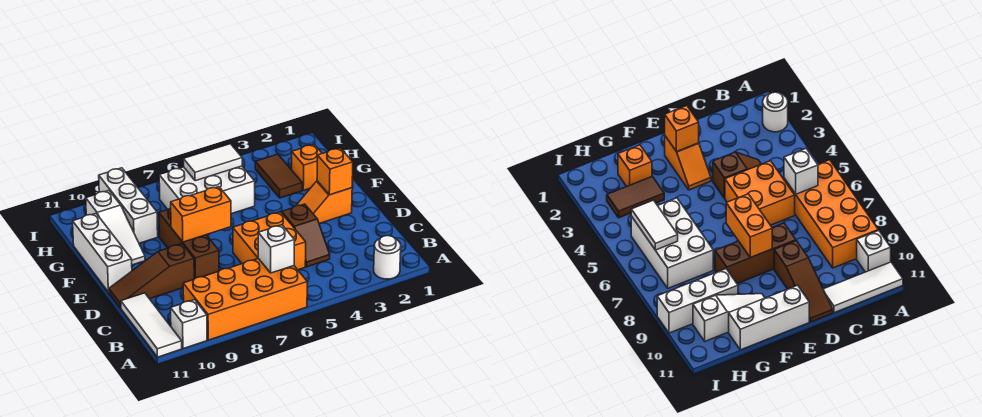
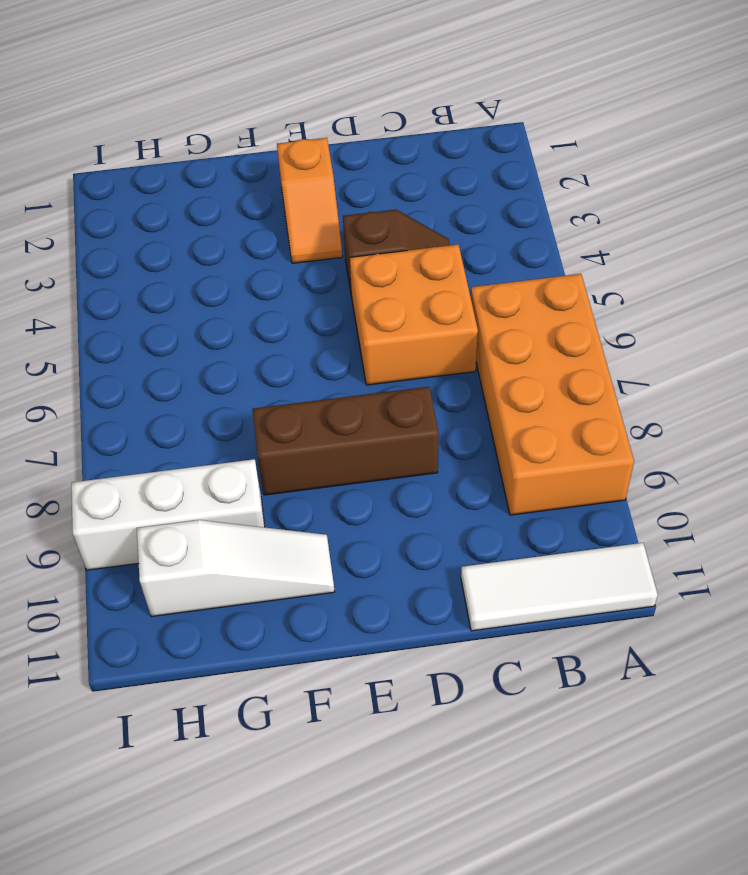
none -> white 1x1 round brick [374,236,401,279]
none -> white 1x1 brick [171,300,207,349]
none -> brown 1x3 slope [109,244,194,308]

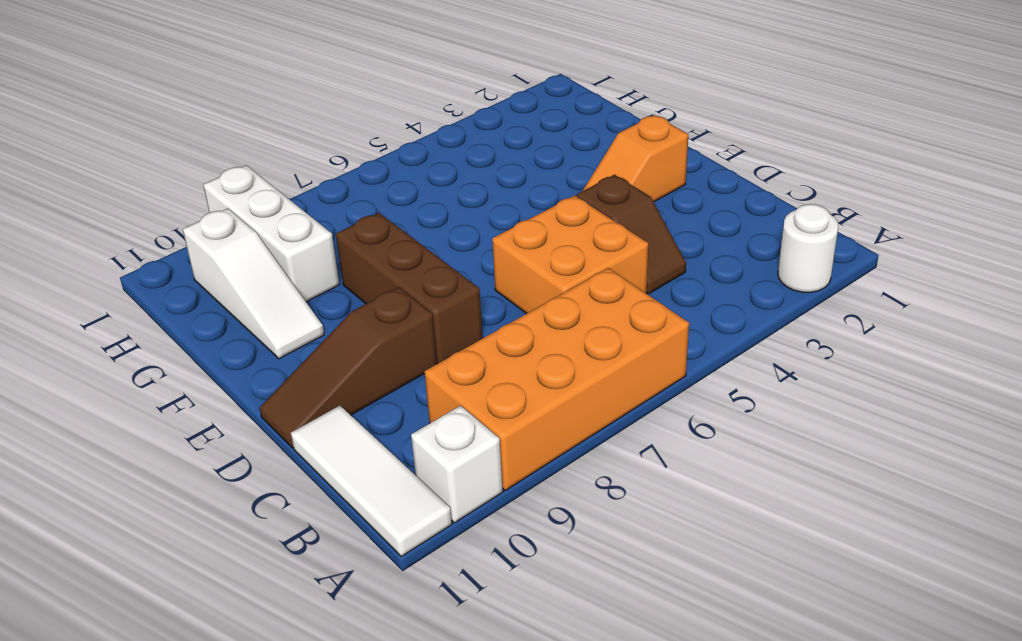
none -> white 1x3 brick [73,214,132,292]
none -> orange 1x1 brick [292,144,322,190]
none -> brown 1x2 tile [255,154,302,198]

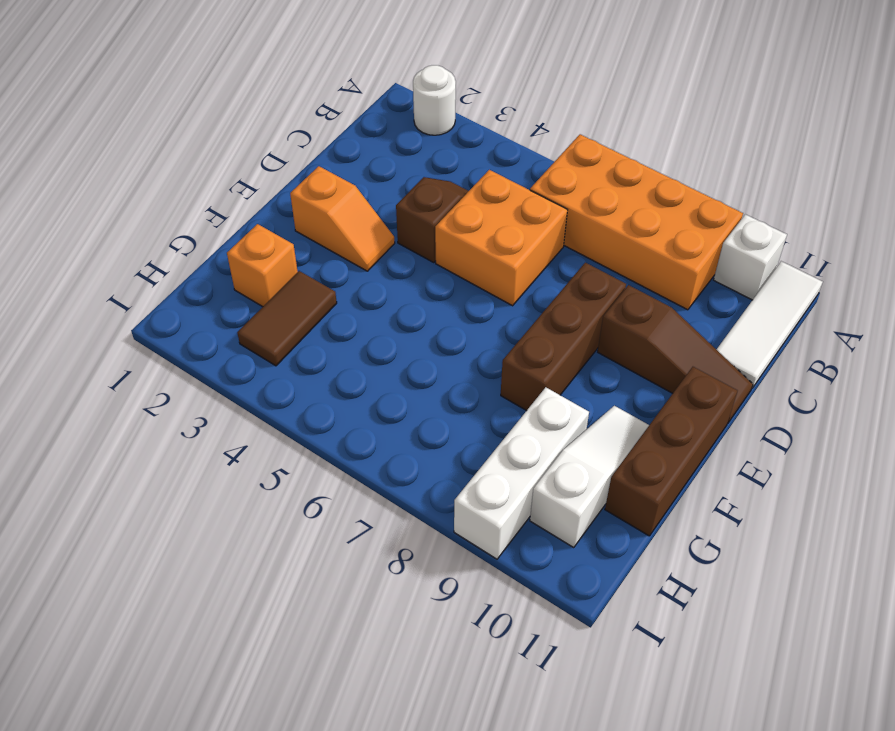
brown 1x3 brick [605,367,737,536] -> white 1x3 brick [73,214,132,292]
none -> white 2x3 brick [159,166,255,214]
none -> white 1x1 brick [258,225,295,273]
none -> orange 1x1 brick [317,148,353,195]

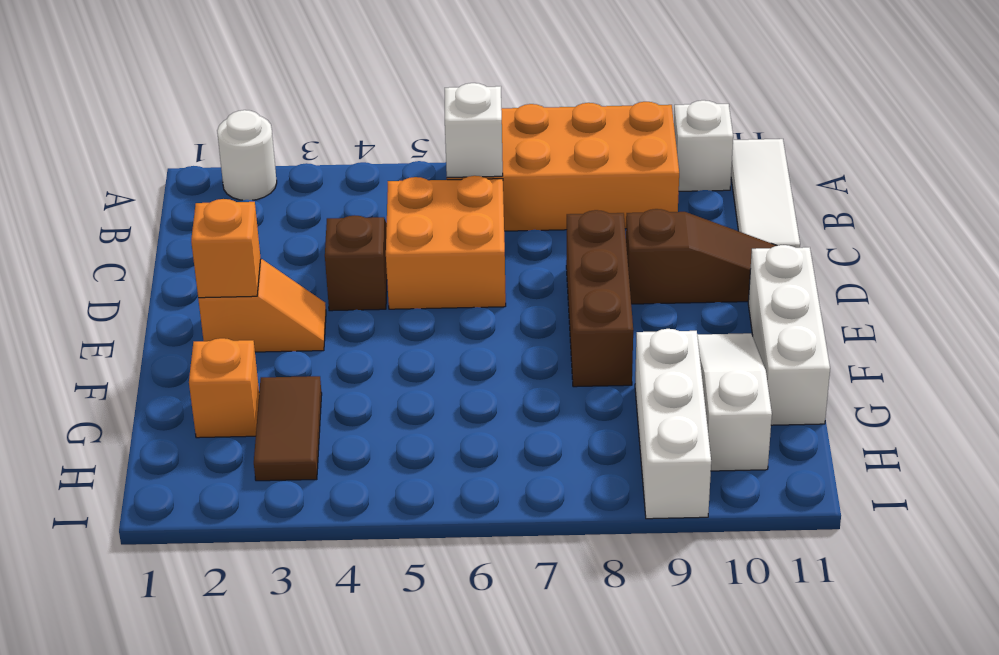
none -> white 2x3 brick [159,166,255,214]
none -> orange 1x2 brick [171,187,231,242]
none -> white 1x2 tile [183,144,242,181]

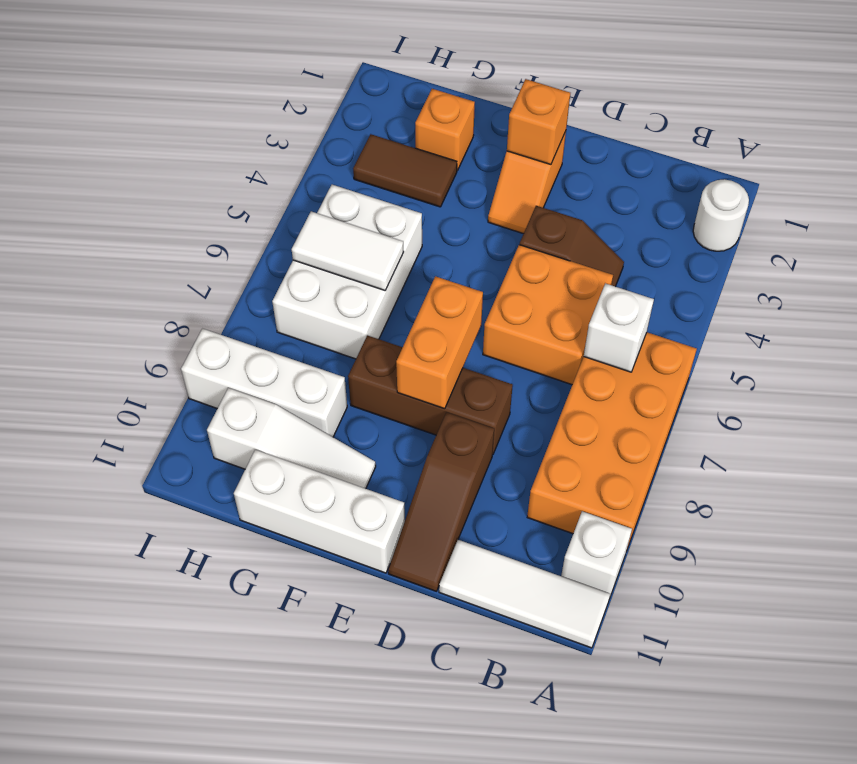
white 1x2 tile [292,211,404,290] -> white 1x2 tile turned to [183,144,242,181]

